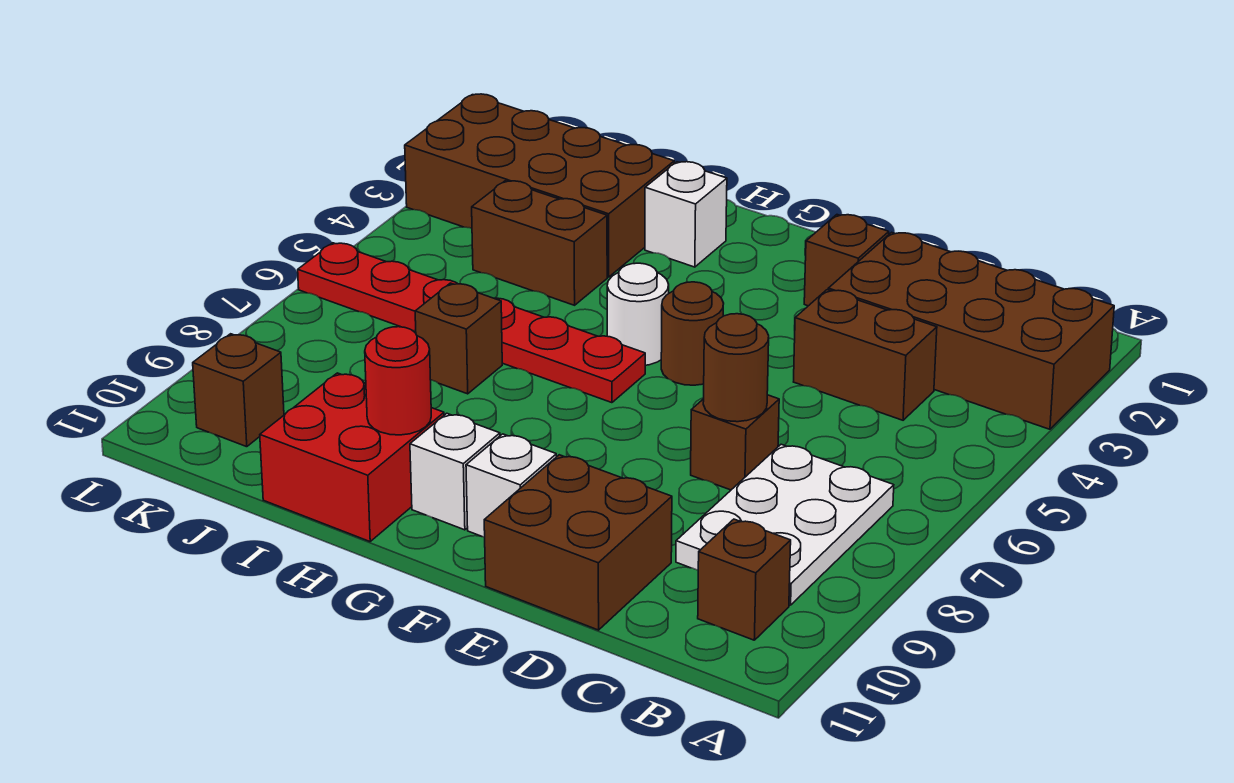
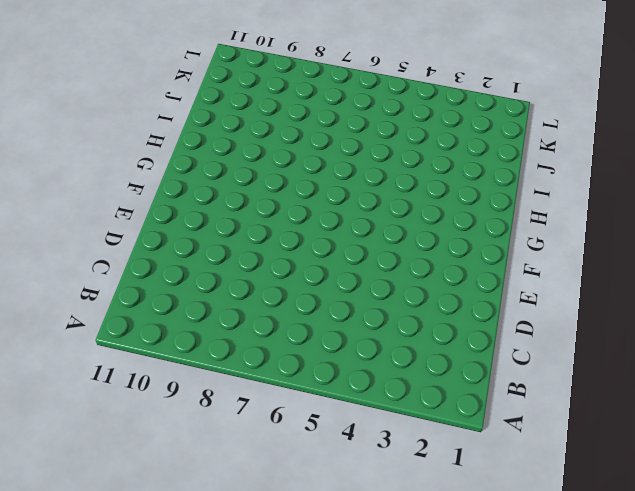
none -> brown 2x4 brick [828,232,1114,429]
none -> white 2x3 plate [676,444,894,605]
none -> brown 1x1 brick [698,519,791,640]

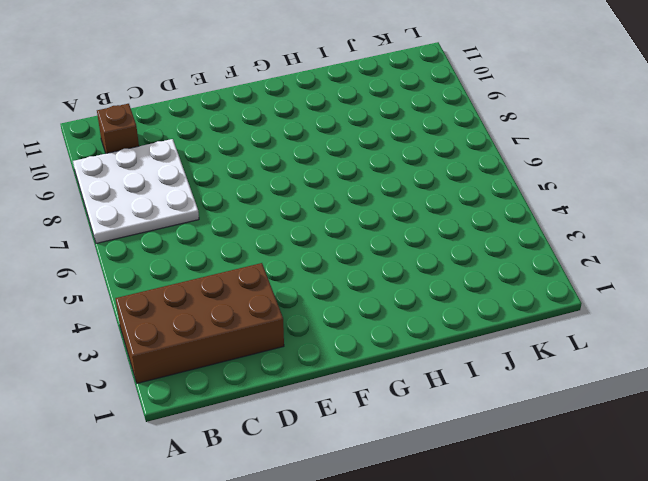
white 3x3 plate [73,139,199,243] -> white 2x3 plate [676,444,894,605]
none -> brown 1x2 brick [794,290,937,420]
none -> brown 1x1 brick [691,395,779,490]
none -> brown 2x2 brick [484,455,672,630]

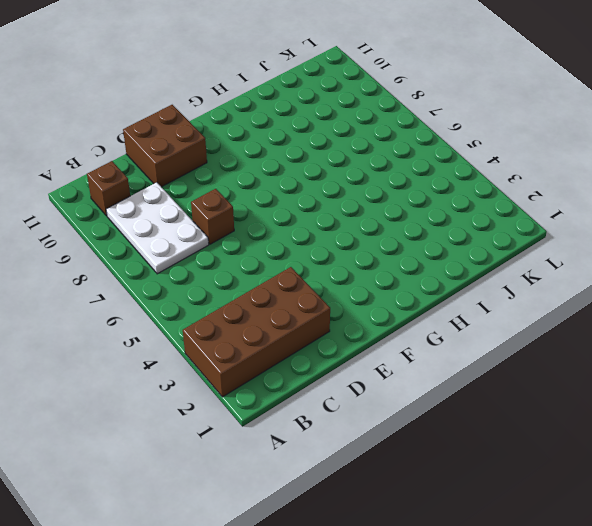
none -> brown 1x2 brick [794,290,937,420]
none -> brown 1x1 brick [804,215,889,306]
none -> brown 1x1 round brick [661,282,724,385]

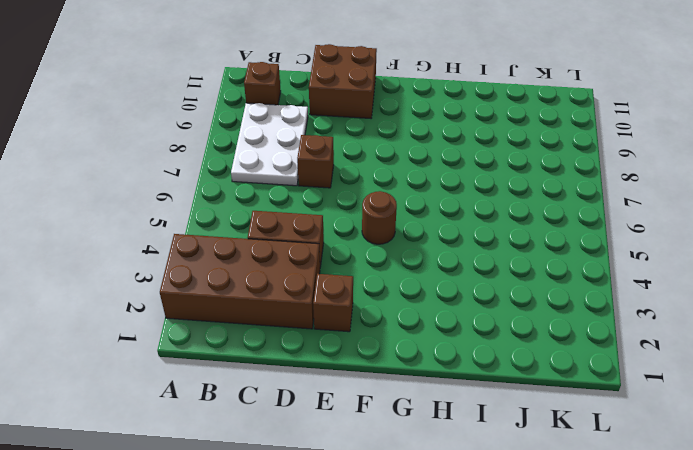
none -> white 1x1 brick [466,434,557,537]
none -> white 1x1 round brick [607,263,669,365]
none -> red 1x6 plate [298,243,645,403]

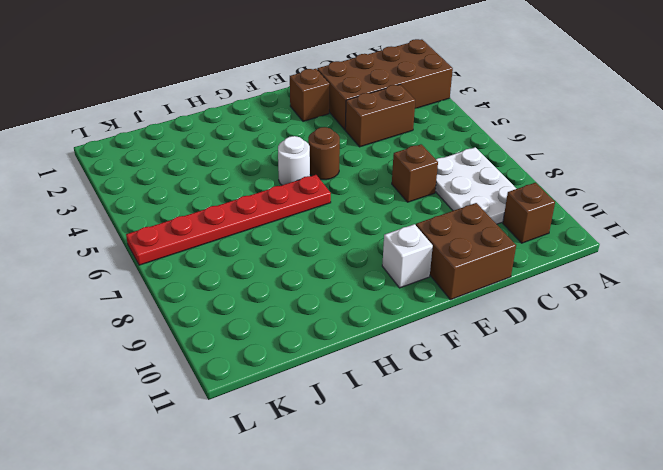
none -> white 1x1 brick [410,413,500,530]
none -> white 1x1 brick [645,162,727,267]
none -> red 2x2 brick [260,373,444,542]

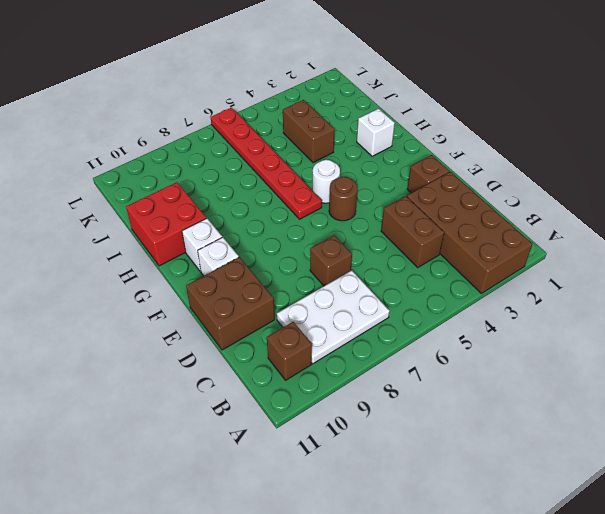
none -> brown 2x4 brick [405,94,674,277]
none -> brown 1x1 brick [415,283,502,394]
none -> brown 1x1 brick [193,334,284,447]

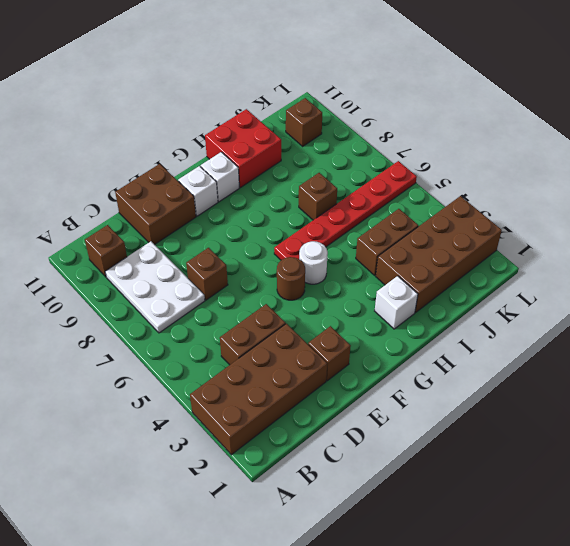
none -> brown 1x1 round brick [703,314,769,422]
none -> red 1x1 round brick [365,327,431,435]

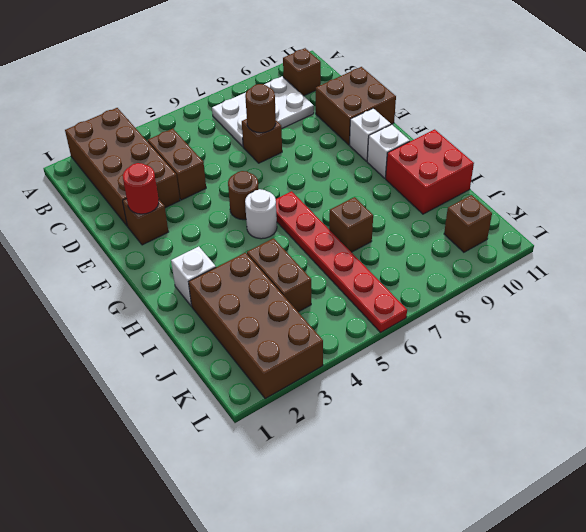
red 1x1 round brick [123,163,159,214] -> red 1x1 round brick moved to [365,327,431,435]

